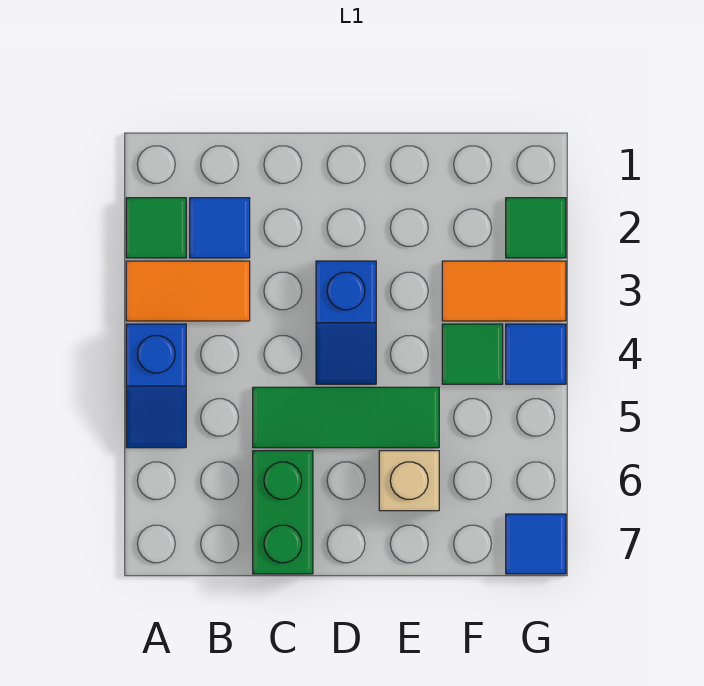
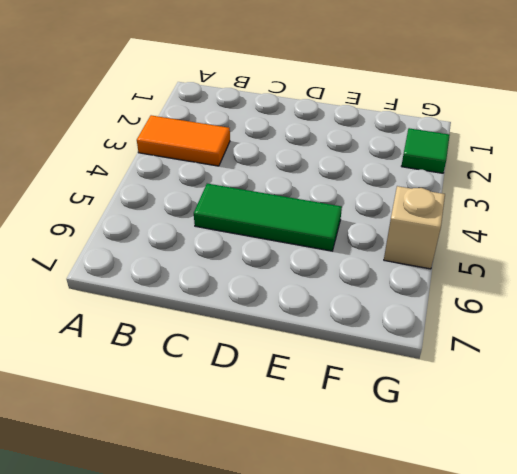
tan 1x1 brick [384,186,445,269] -> tan 1x1 brick moved to [379,451,439,511]
none -> green 1x1 tile [126,198,186,258]
none -> blue 1x2 slope [126,324,186,448]
none -> blue 1x1 tile [190,198,250,258]

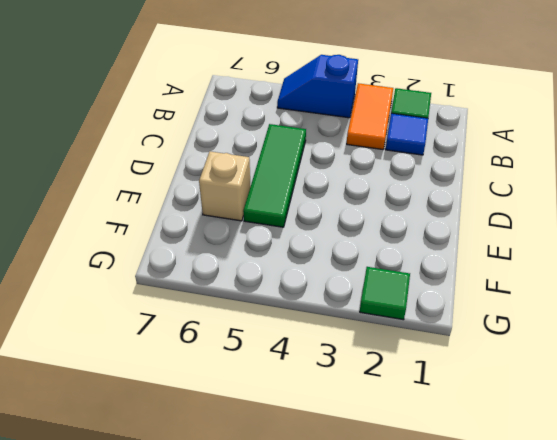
none -> green 1x2 brick [253,451,313,574]
none -> blue 1x2 slope [316,261,376,384]
none -> orange 1x2 tile [442,261,566,321]

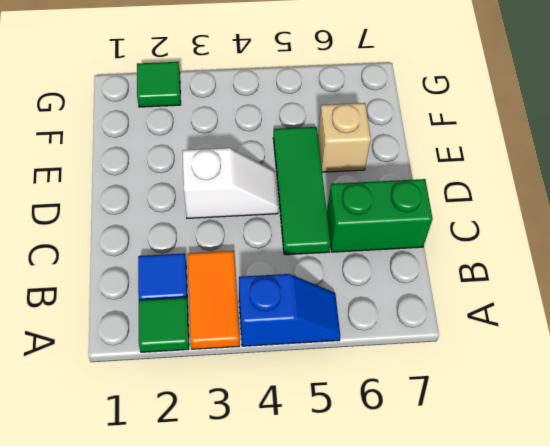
white 1x2 slope [182,148,278,218] -> blue 1x2 slope [316,261,376,384]
none -> orange 1x2 tile [442,261,566,321]
none -> green 1x1 tile [442,324,503,384]
none -> blue 1x1 tile [506,324,566,384]

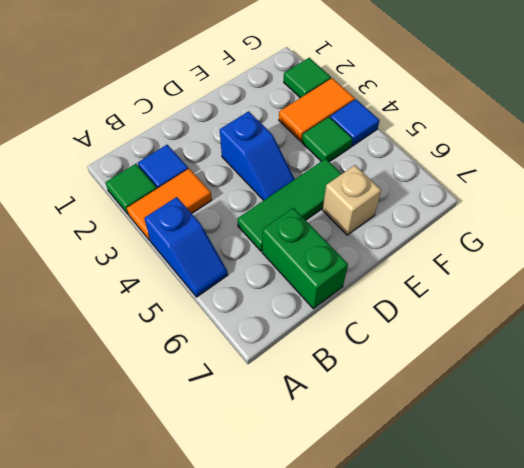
none -> blue 1x1 tile [506,514,566,574]

